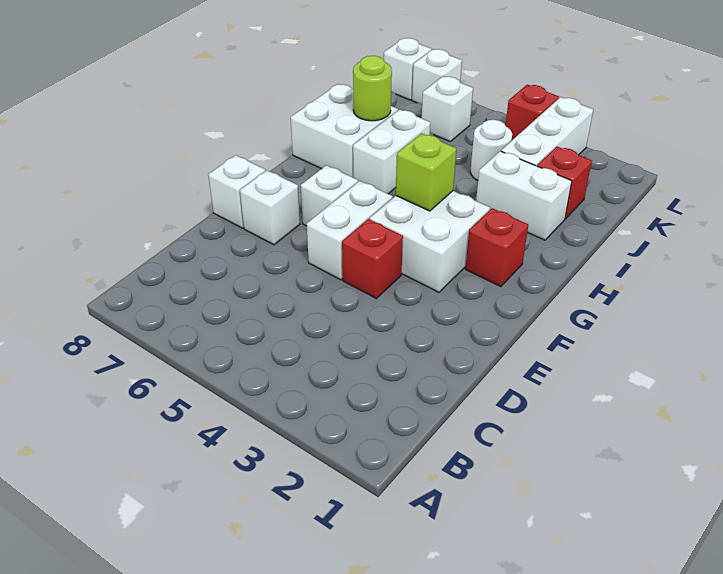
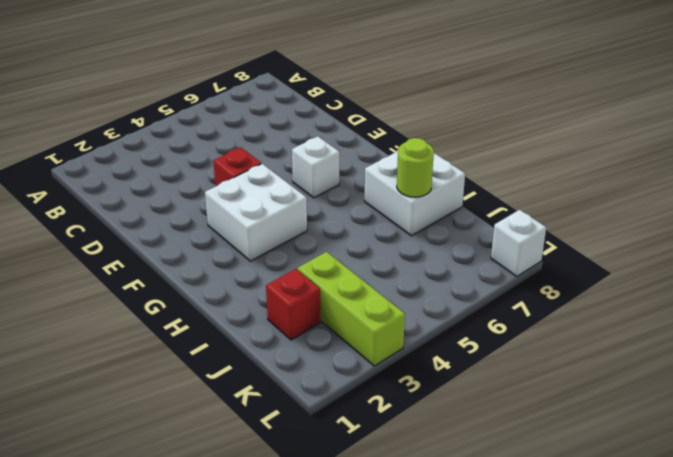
lime 1x3 brick [298,252,405,366] -> white 1x3 brick [501,97,593,166]
none -> white 1x2 brick [307,181,393,280]
none -> white 1x1 brick [240,170,300,245]
none -> white 1x1 brick [208,155,266,228]

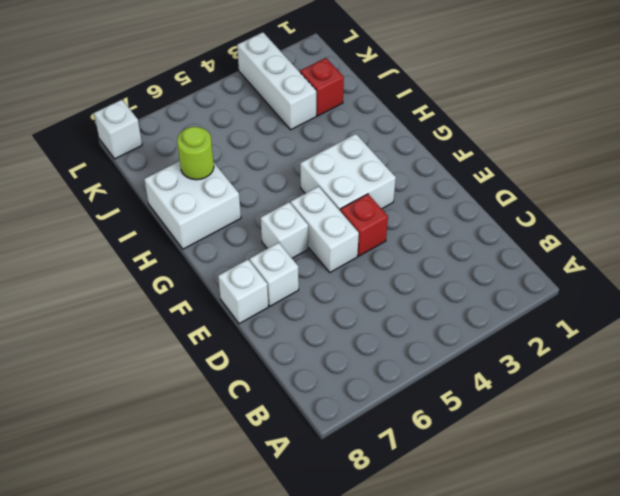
none -> red 1x1 brick [465,208,528,287]
none -> white 1x2 brick [353,109,430,194]
none -> white 1x2 brick [476,151,572,240]

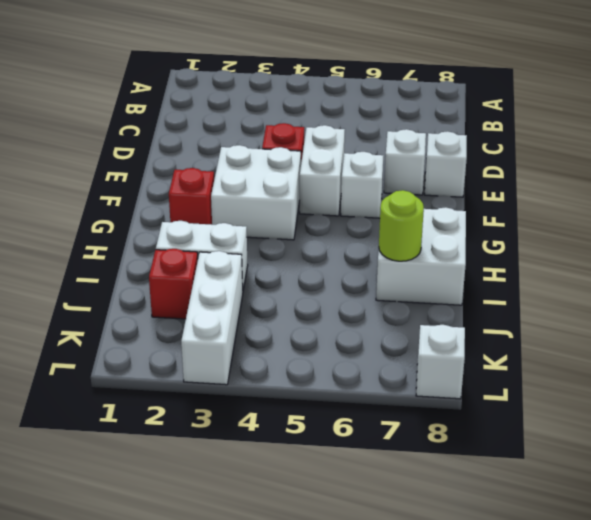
none -> white 1x2 brick [353,109,430,194]
none -> white 1x1 round brick [470,120,512,180]
none -> white 1x1 brick [422,76,473,141]

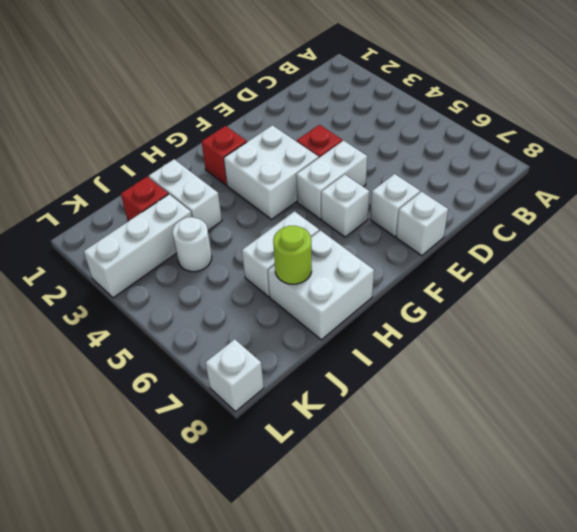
none -> white 1x1 brick [422,76,473,141]
none -> red 1x1 brick [505,85,559,140]
none -> white 1x1 brick [412,49,462,104]

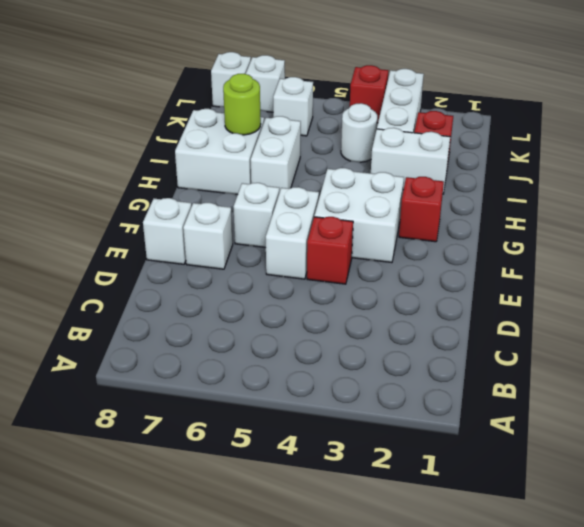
none -> lime 1x1 brick [396,133,457,211]

